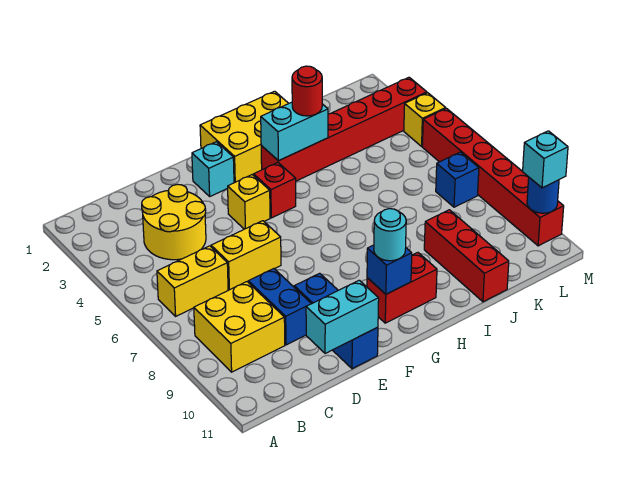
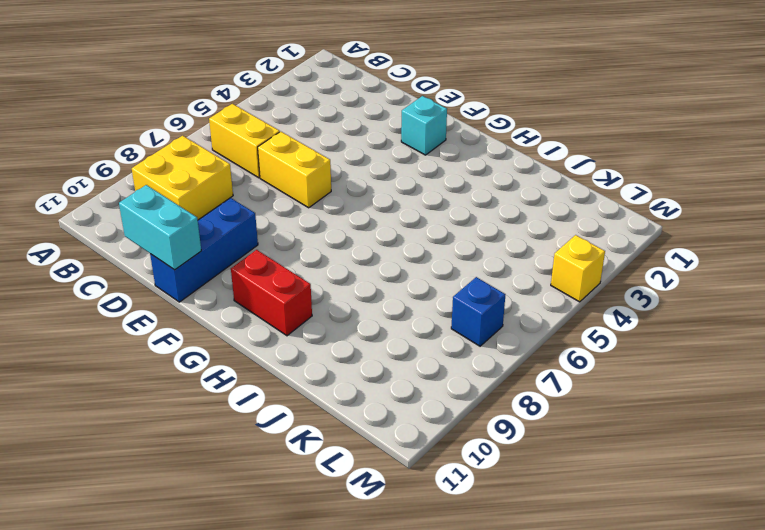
none -> yellow 2x2 round brick [142,184,206,260]
none -> blue 1x2 brick [248,269,311,345]
none -> yellow 1x1 brick [228,175,270,229]

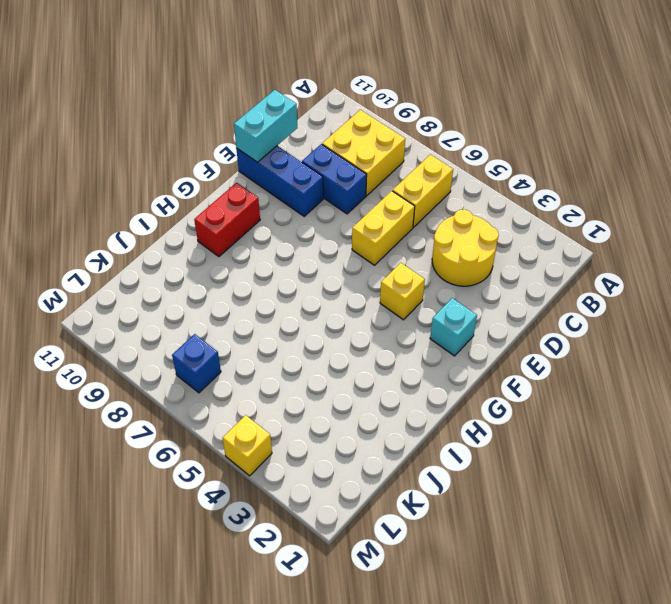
none -> yellow 2x3 brick [200,91,289,183]
none -> red 1x1 brick [254,163,296,218]
none -> red 1x6 brick [261,77,427,181]

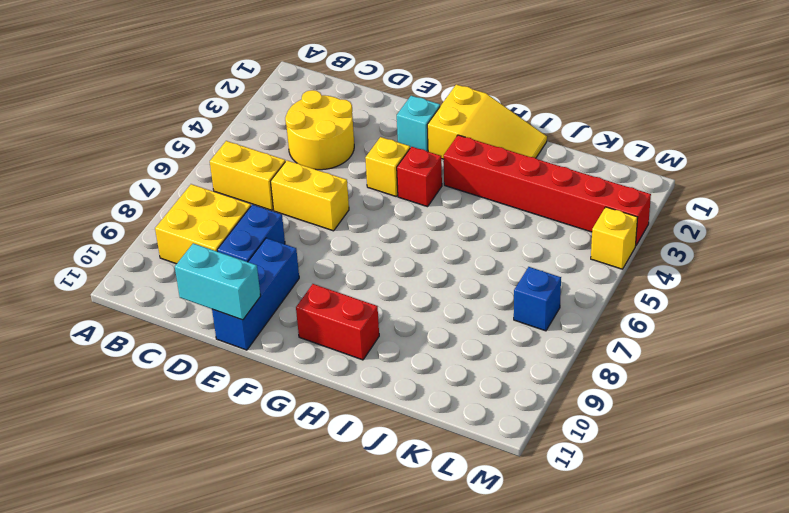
yellow 2x3 slope [427,85,547,159] -> yellow 2x3 brick [200,91,289,183]
none -> red 1x3 brick [424,210,509,302]
none -> red 1x6 brick [422,108,564,246]
none -> blue 1x1 brick [367,245,412,294]

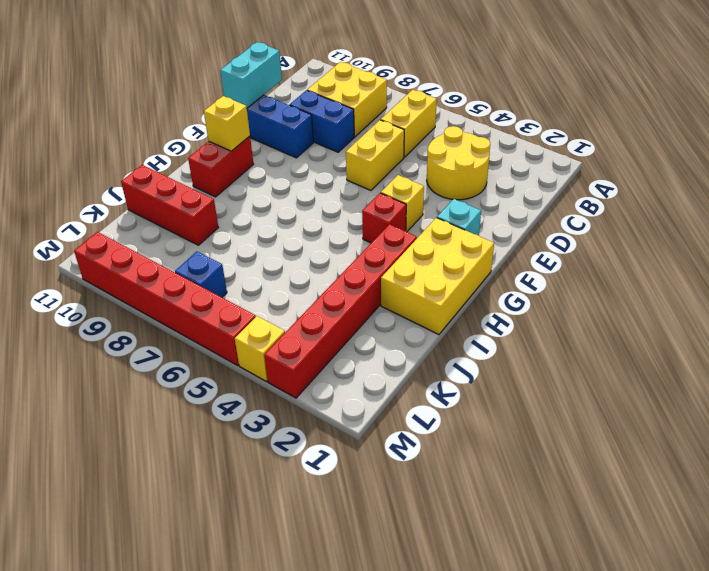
yellow 1x1 brick [204,96,250,151] -> blue 1x1 brick [367,245,412,294]
none -> cyan 1x2 brick [261,102,328,161]
none -> blue 1x1 round brick [527,178,559,213]
none -> cyan 1x1 round brick [374,209,406,261]

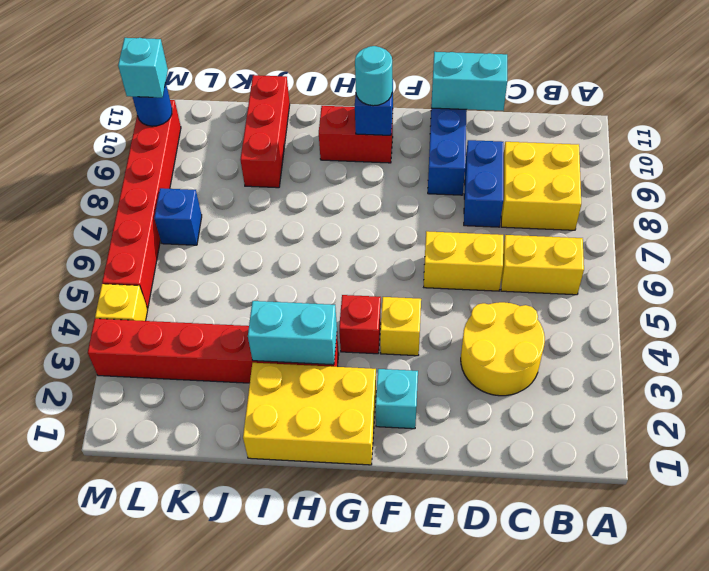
none -> red 1x1 round brick [292,66,322,116]

